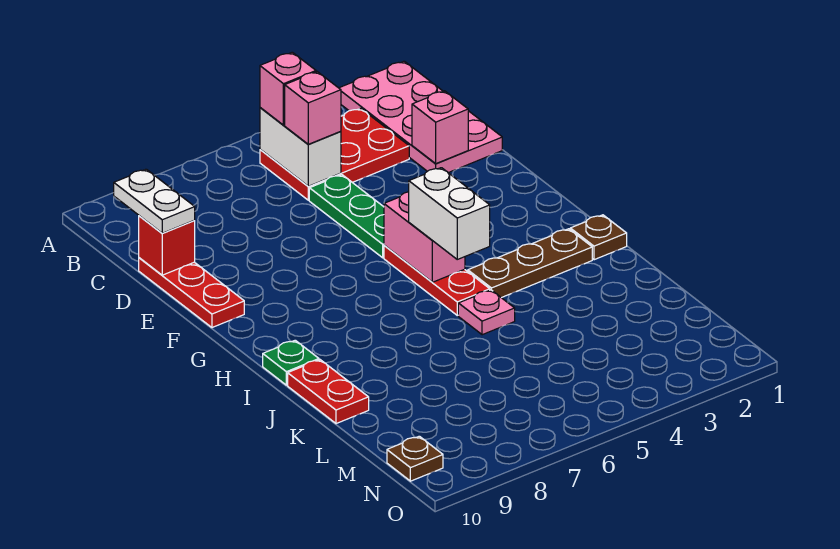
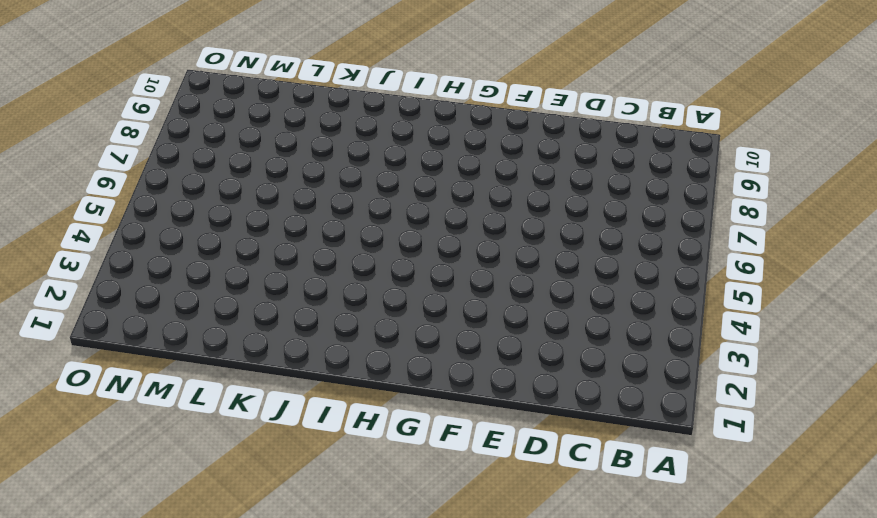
none -> pink 2x4 plate [339,61,502,173]
none -> red 2x3 plate [260,108,409,200]
none -> green 1x3 plate [309,175,384,258]

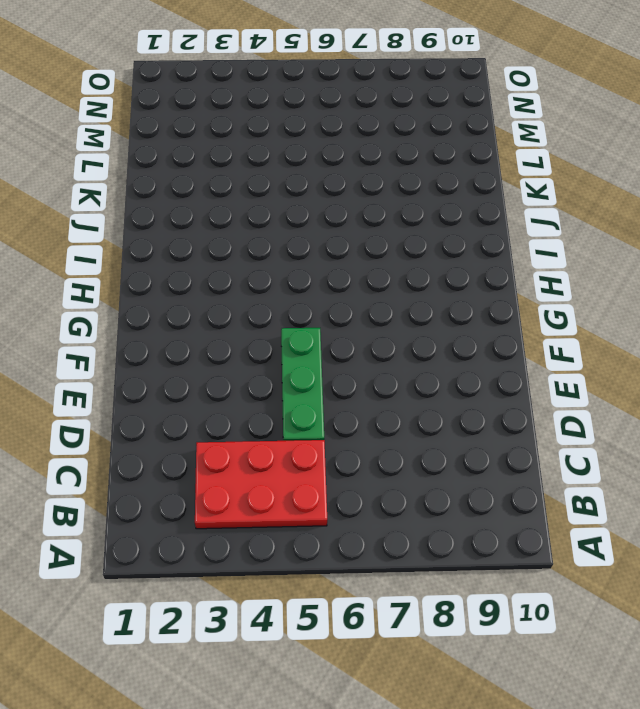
none -> pink 2x4 plate [339,61,502,173]
none -> red 1x3 plate [139,258,244,328]
none -> red 1x3 plate [384,245,490,315]

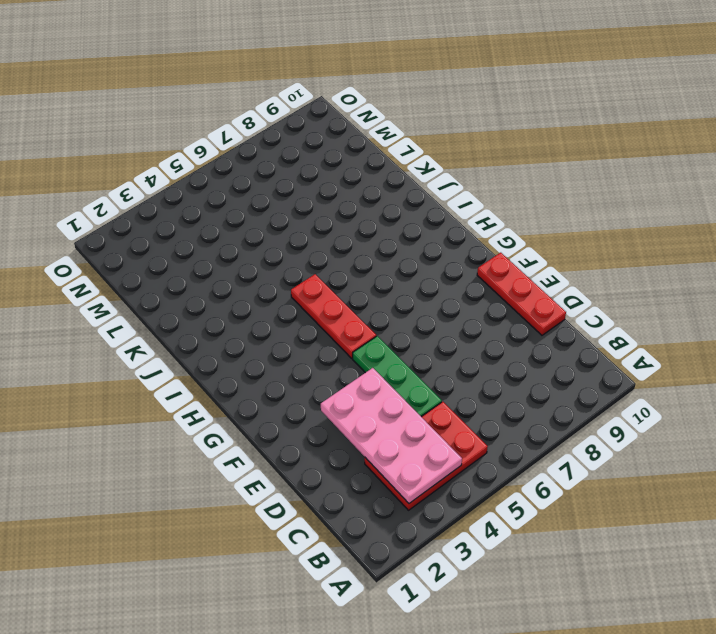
pink 2x4 plate [321,368,462,503] -> pink 2x4 plate moved to [339,61,502,173]
none -> brown 1x1 plate [570,215,627,260]
none -> brown 1x3 plate [468,229,592,298]
none -> green 1x1 plate [263,340,319,385]

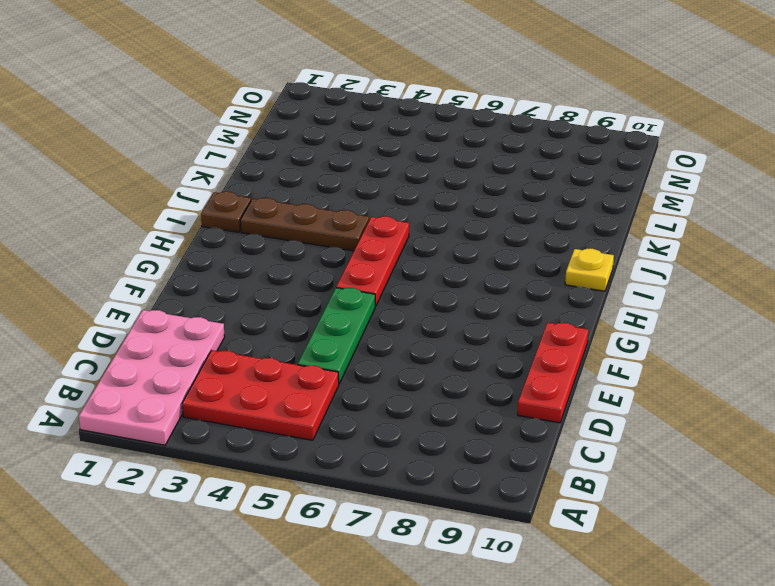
yellow 1x1 plate [565,249,614,291] -> green 1x1 plate [263,340,319,385]
none -> pink 1x1 plate [458,290,515,335]
none -> red 1x2 plate [288,360,369,424]
none -> brown 1x1 plate [387,436,443,481]

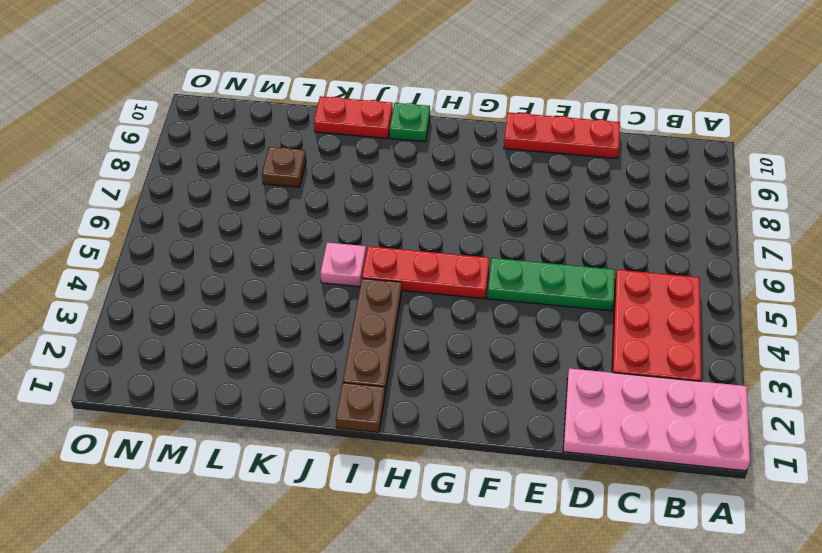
brown 1x1 plate [262,147,306,187] -> brown 1x1 plate moved to [387,436,443,481]
none -> white 1x2 brick [260,108,341,186]
none -> pink 1x1 brick [412,91,468,164]
none -> red 1x1 brick [139,216,195,275]

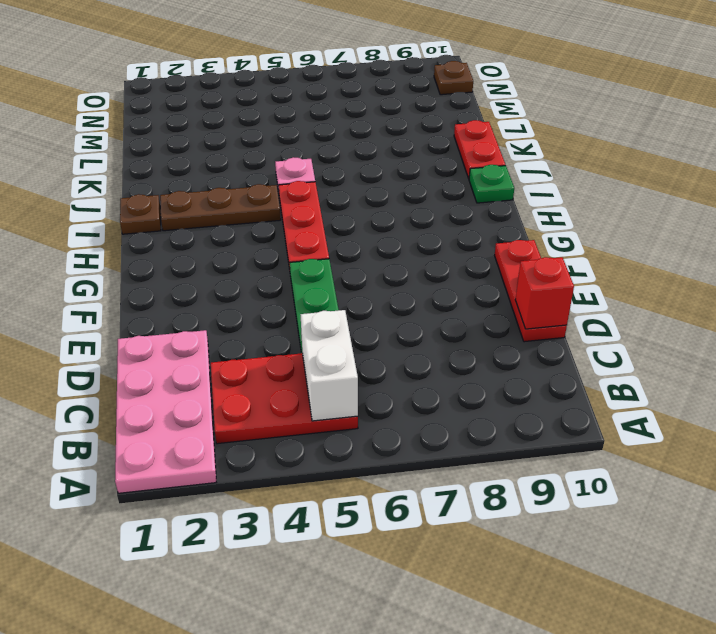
none -> pink 1x1 brick [412,91,468,164]
none -> pink 1x2 brick [384,192,465,282]
none -> pink 1x1 brick [260,52,316,125]

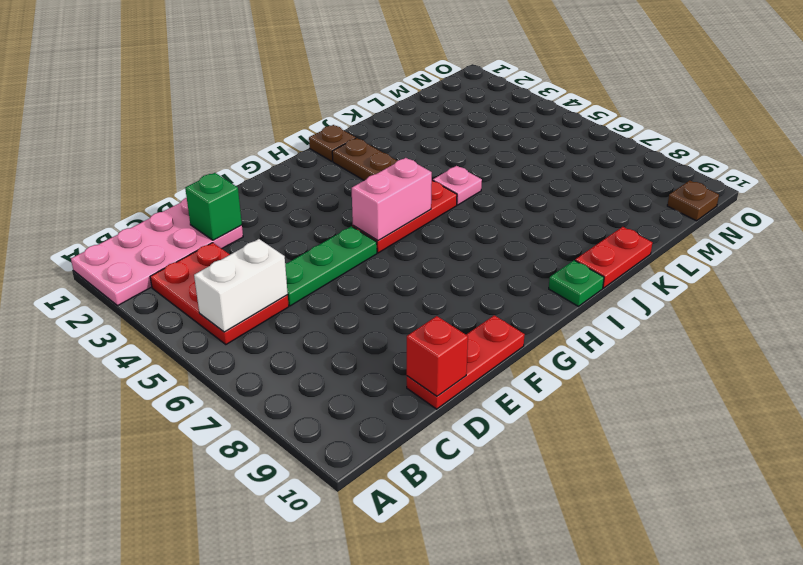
green 1x1 brick [185,173,242,240] -> pink 1x1 brick [412,91,468,164]
none -> pink 1x1 brick [260,52,316,125]
none -> pink 1x1 brick [285,72,341,144]
none -> white 1x2 plate [114,169,195,233]

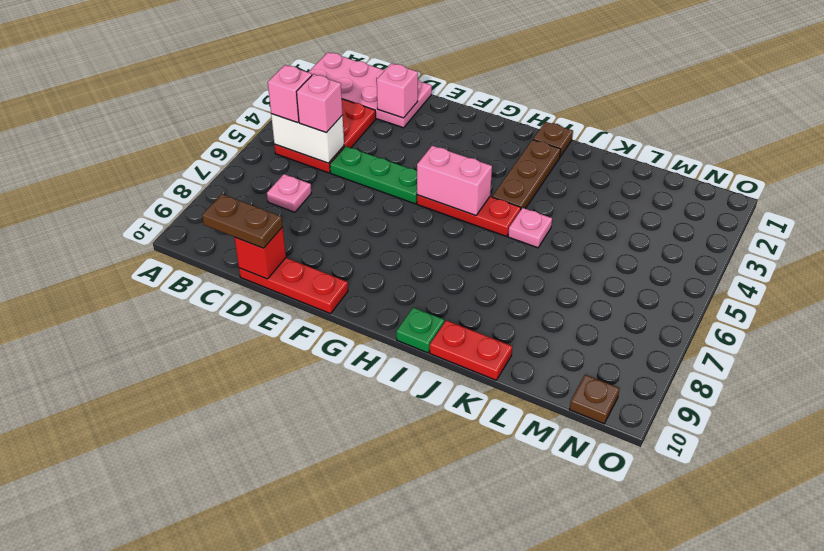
pink 1x1 plate [267,174,311,212] -> none
brown 1x2 plate [202,194,283,248] -> white 1x2 plate [114,169,195,233]
none -> white 1x2 brick [409,168,490,259]

